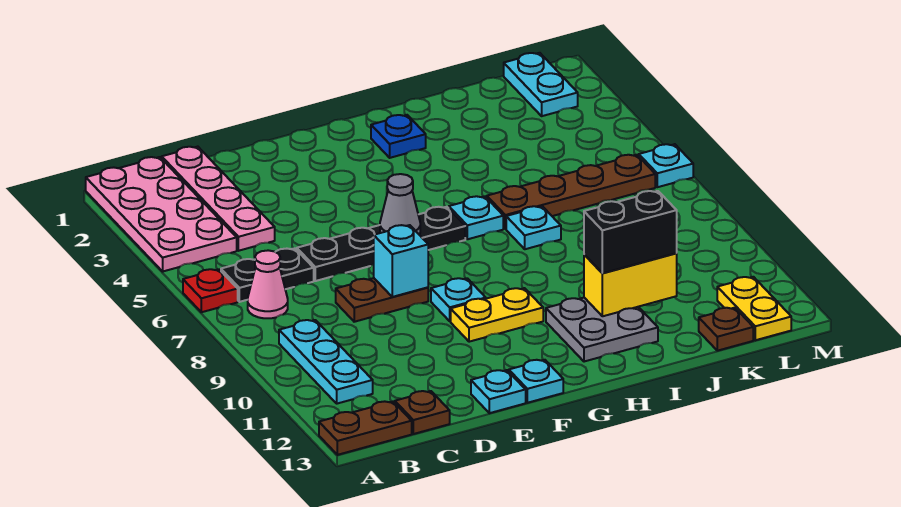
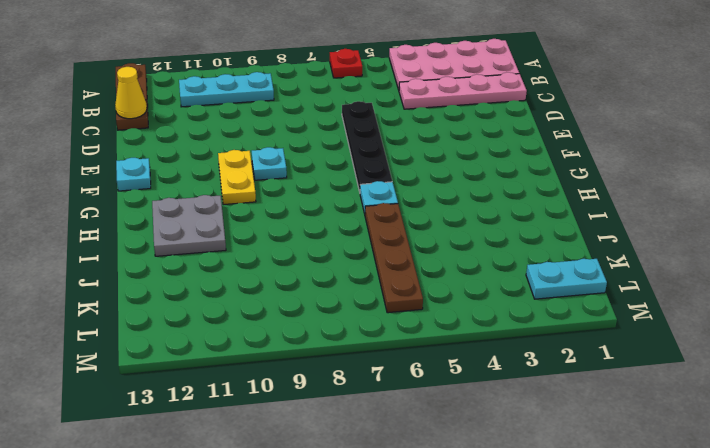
yellow 1x1 cone [115,67,147,119] -> none
none -> black 1x2 plate [221,248,314,302]
none -> pink 1x1 cone [248,250,288,318]
none -> brown 1x2 plate [336,278,428,322]

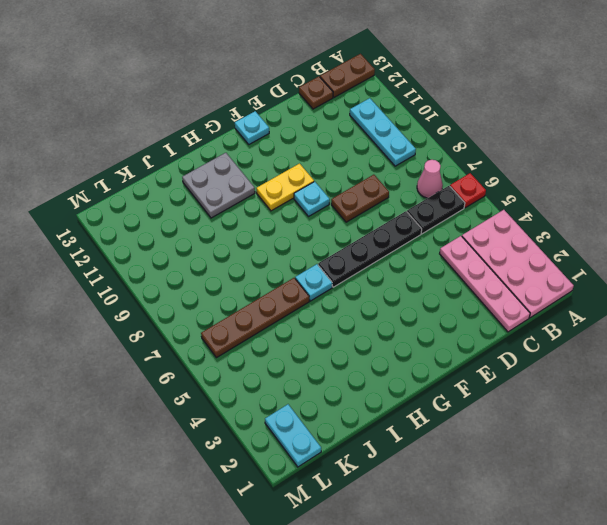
none -> cyan 1x1 plate [471,370,526,413]
none -> blue 1x1 plate [371,115,426,158]
none -> cyan 1x1 plate [506,206,561,249]

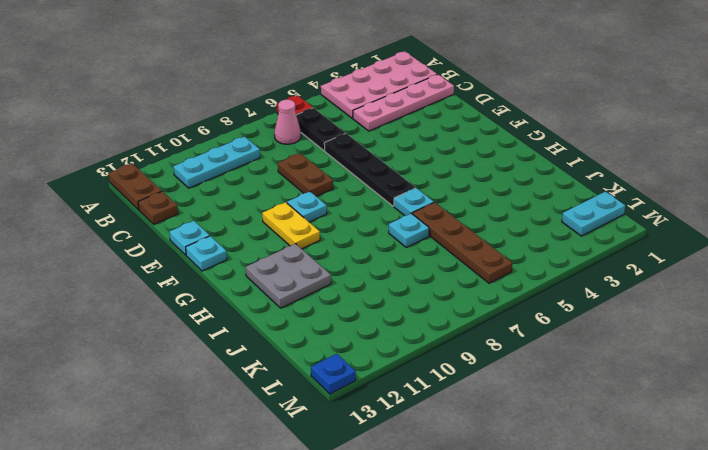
blue 1x1 plate [311,354,356,394] -> blue 1x1 plate moved to [371,115,426,158]
none -> brown 1x1 plate [699,308,753,351]
none -> yellow 1x2 plate [717,277,791,340]
none -> cyan 1x1 plate [639,144,693,187]

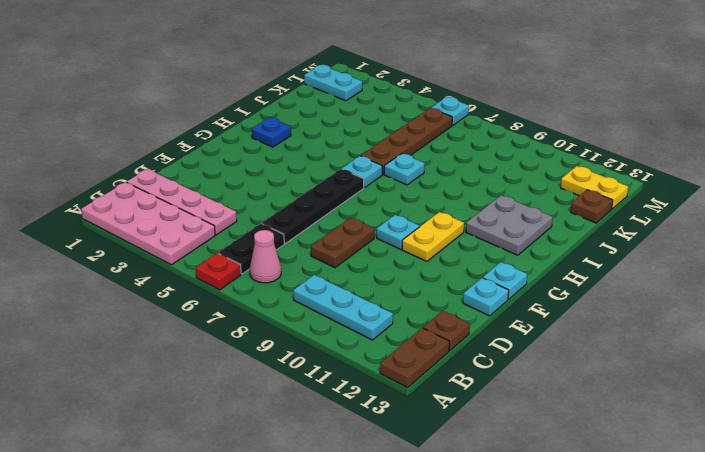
none -> cyan 1x1 brick [374,225,428,297]
none -> grey 1x1 cone [380,174,420,234]
none -> yellow 1x2 brick [584,253,677,316]

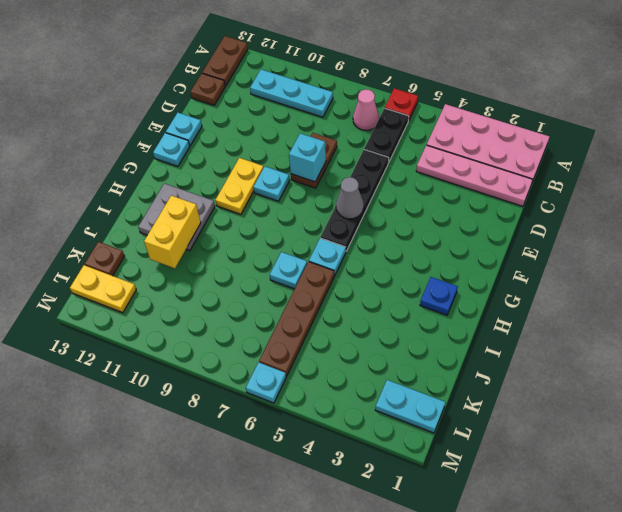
none -> black 1x2 brick [584,191,677,273]

